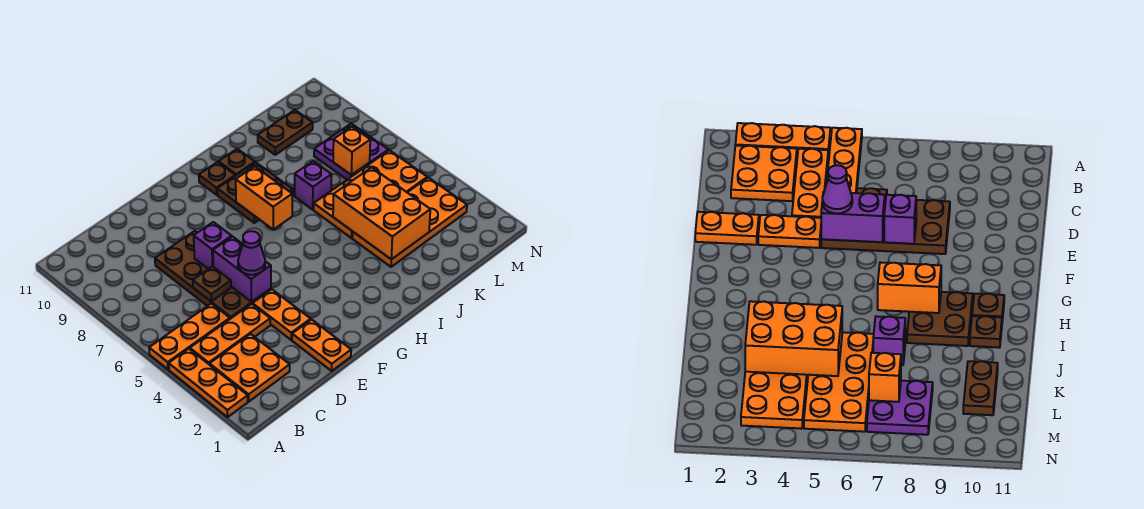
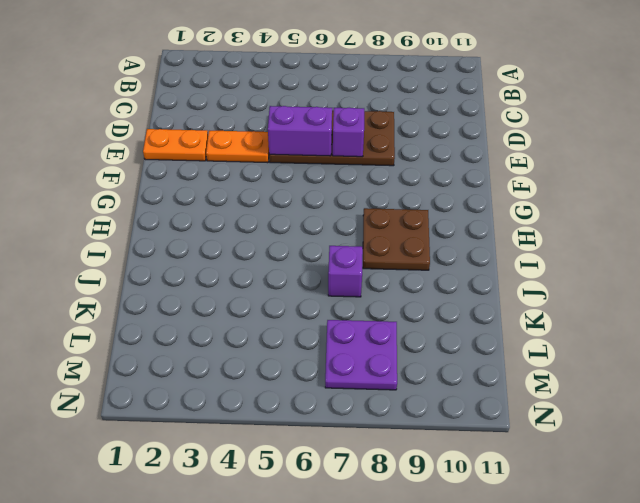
none -> orange 1x3 plate [169,349,248,417]
none -> orange 1x3 plate [149,304,230,369]
none -> orange 2x2 plate [210,334,290,402]

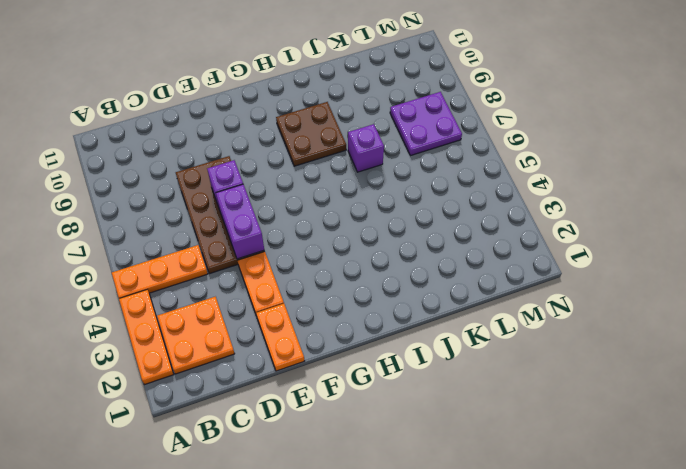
none -> orange 1x3 plate [190,304,270,365]
none -> brown 1x1 plate [199,162,235,195]
none -> brown 1x1 plate [219,149,255,176]

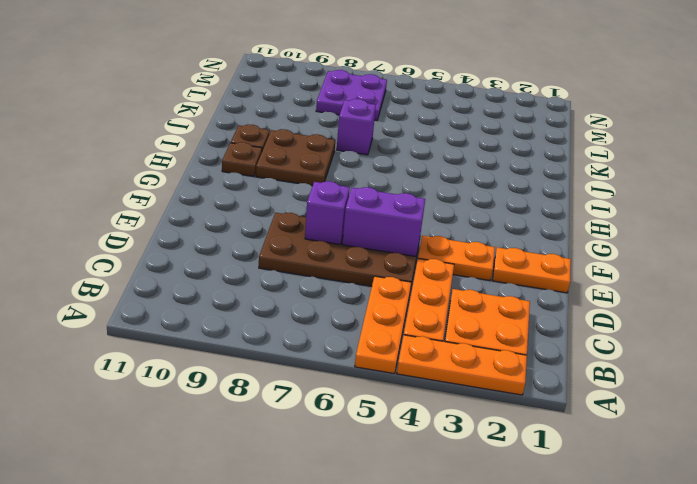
none -> orange 2x4 plate [352,178,467,267]
none -> orange 2x4 plate [314,150,427,238]
none -> brown 1x2 plate [258,110,313,155]

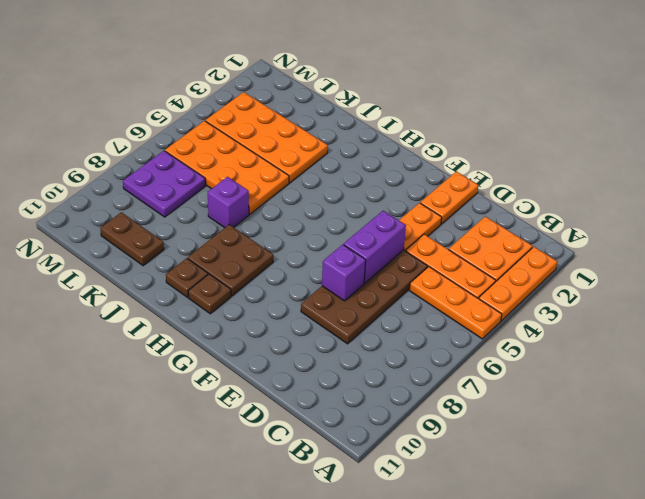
none -> brown 1x1 plate [193,266,231,302]
none -> orange 1x2 brick [236,166,292,229]
none -> orange 2x3 brick [333,167,430,260]

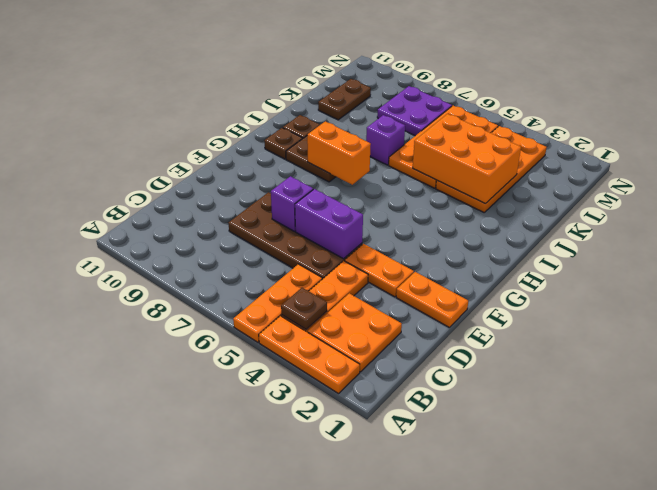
brown 1x1 plate [281,288,327,329] -> brown 1x1 plate moved to [193,266,231,302]
none -> orange 1x1 brick [333,127,370,175]
none -> purple 1x1 cone [238,231,265,275]

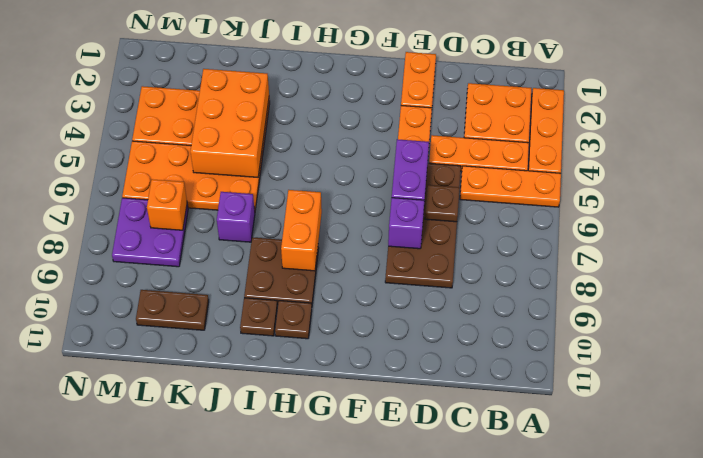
none -> purple 1x1 cone [238,231,265,275]

